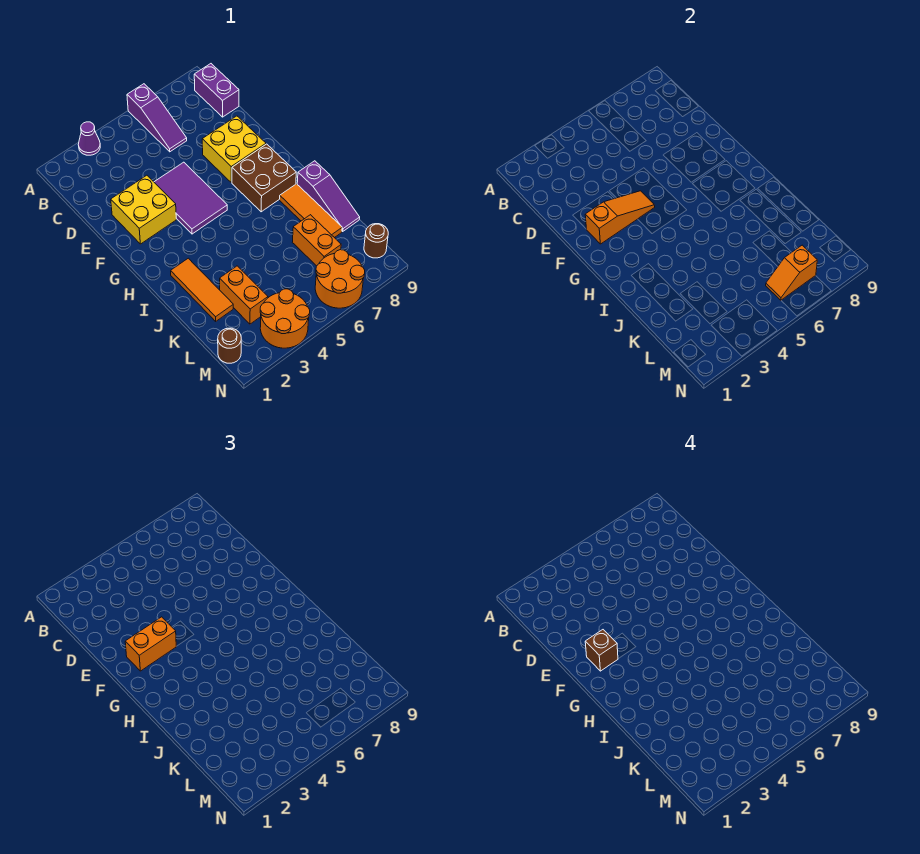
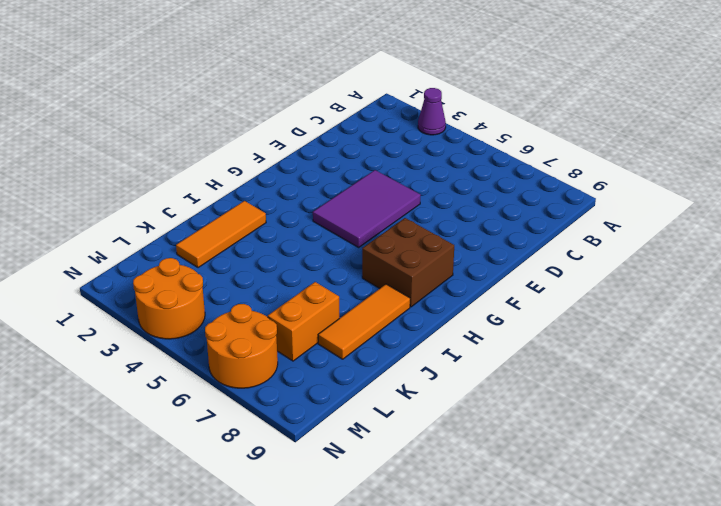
none -> purple 1x3 slope [127,84,187,152]
none -> purple 1x2 brick [194,64,239,117]
none -> yellow 2x2 brick [111,175,176,244]

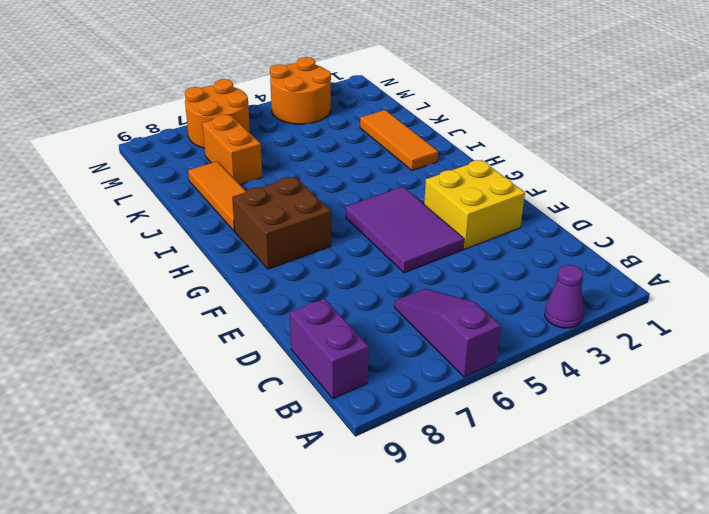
none -> yellow 2x2 brick [202,116,266,182]
none -> purple 1x3 slope [297,161,360,231]
none -> orange 1x2 brick [220,266,268,324]

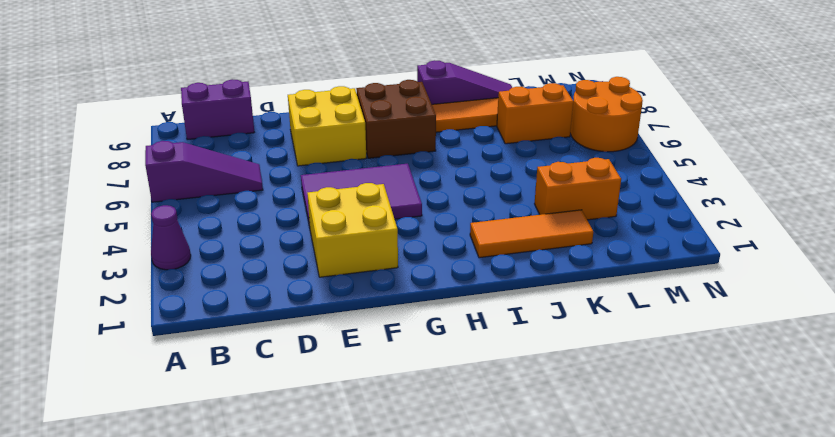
none -> brown 1x1 round brick [218,328,241,363]
none -> orange 2x2 round brick [260,289,310,348]
none -> brown 1x1 round brick [364,224,388,258]

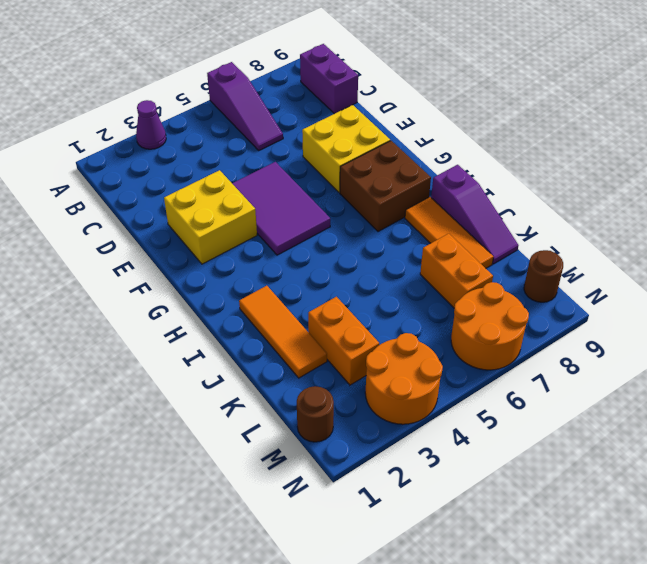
none -> orange 1x3 slope [585,191,655,244]
none -> orange 1x2 slope [766,245,817,300]
none -> orange 1x2 brick [125,617,176,671]

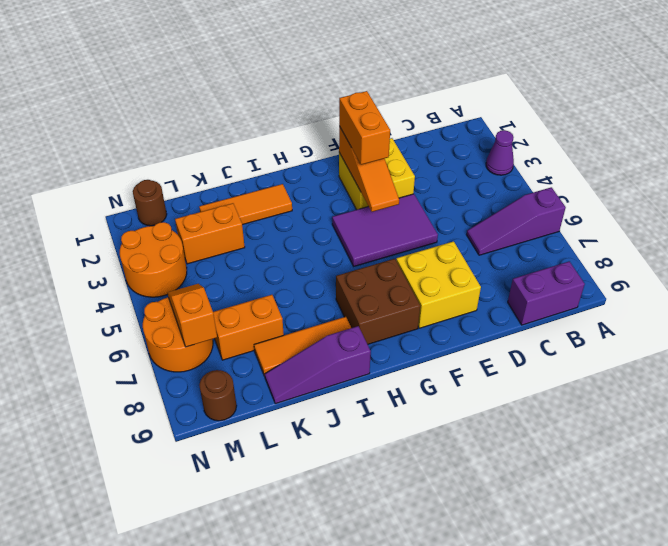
none -> brown 1x1 brick [585,630,618,671]

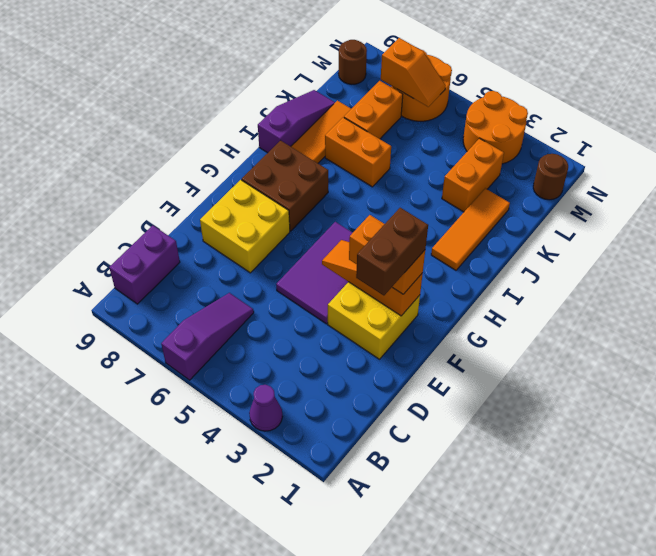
brown 1x2 brick [356,208,428,295] -> brown 1x1 brick [585,630,618,671]
orange 1x2 brick [325,117,391,187] -> none

